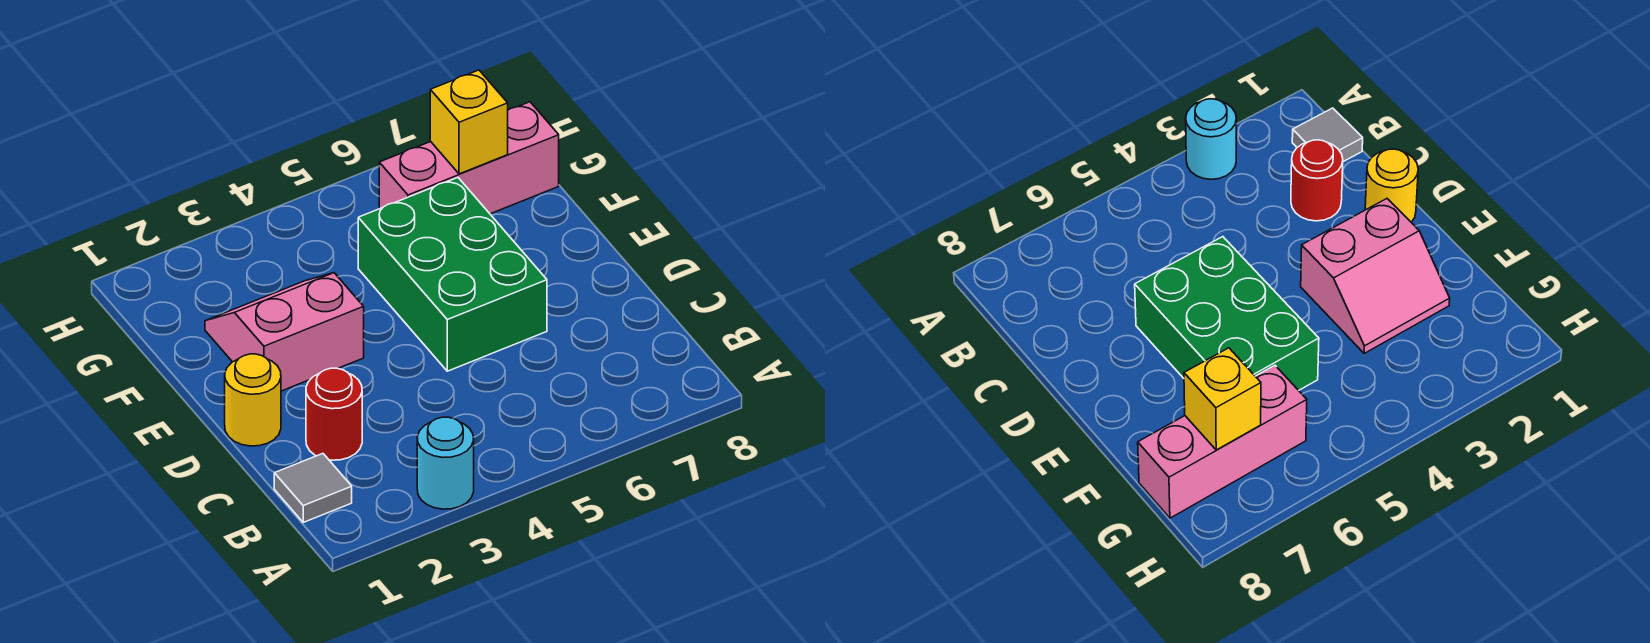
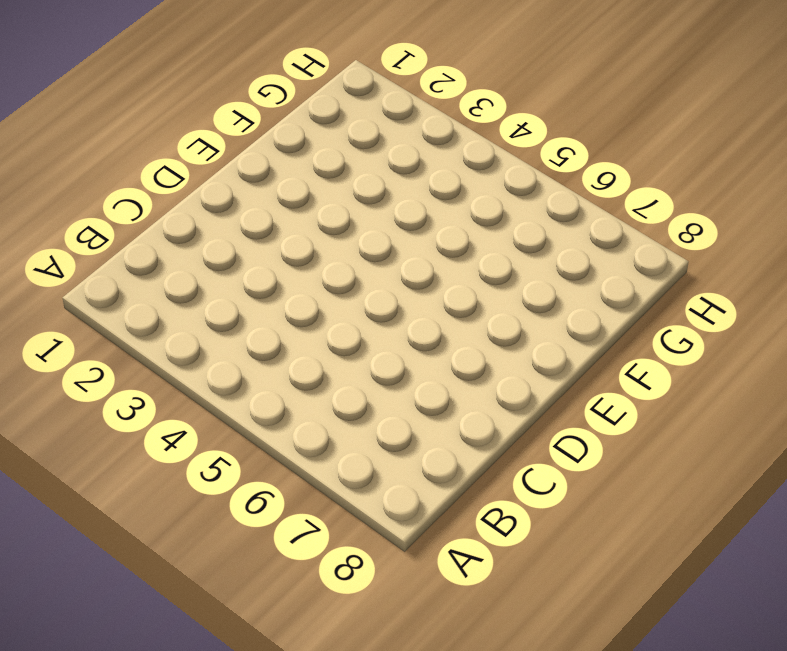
none -> cyan 1x1 round brick [417,417,474,509]
none -> grey 1x1 tile [274,454,352,522]

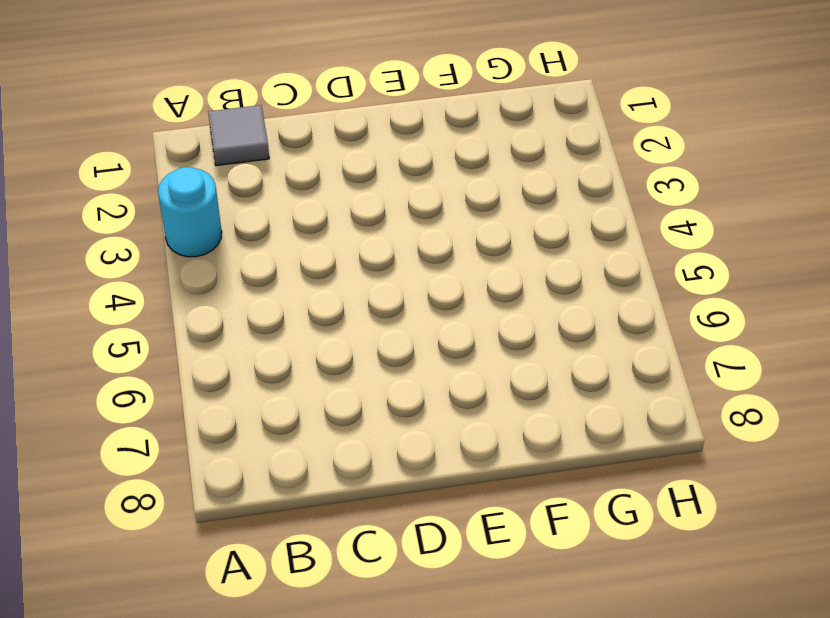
none -> red 1x1 round brick [306,368,362,460]
none -> yellow 1x1 round brick [225,354,281,446]

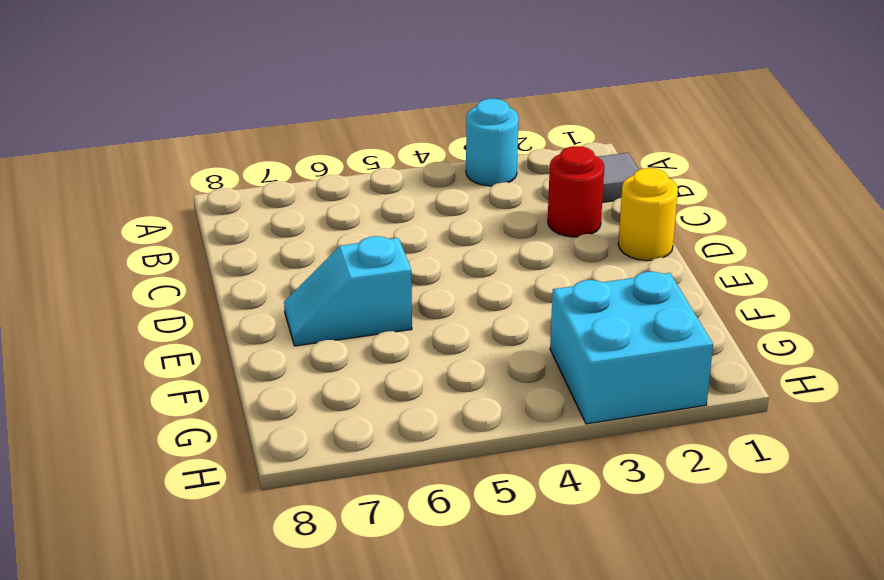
cyan 1x2 slope [284,236,412,346] -> green 2x3 brick [358,178,547,371]
cyan 2x2 brick [550,272,713,424] -> none
none -> pink 2x2 slope [205,273,364,391]
none -> pink 1x3 brick [379,102,559,214]

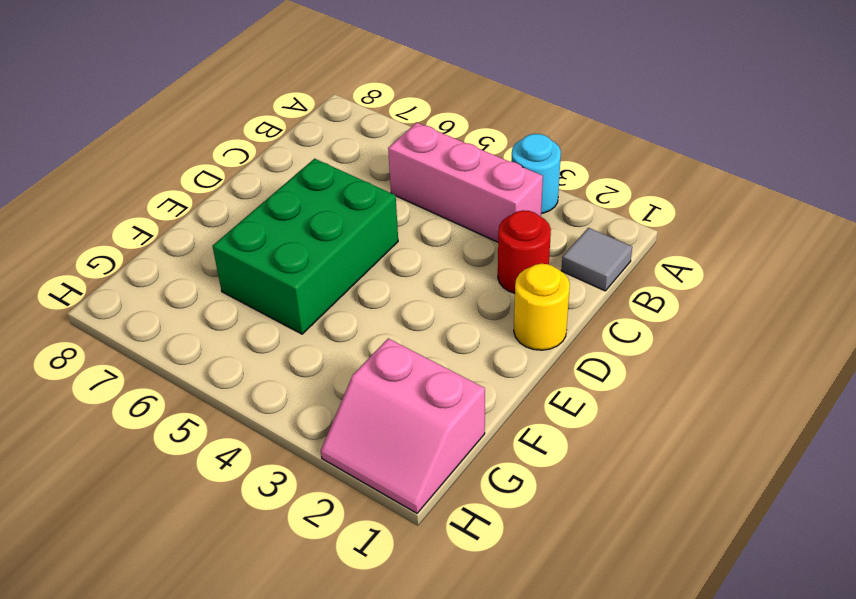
pink 1x3 brick [388,123,543,242] -> pink 1x3 brick moved to [379,102,559,214]
pink 2x2 slope [321,339,485,513] -> pink 2x2 slope moved to [205,273,364,391]
none -> yellow 1x1 brick [430,70,508,174]

